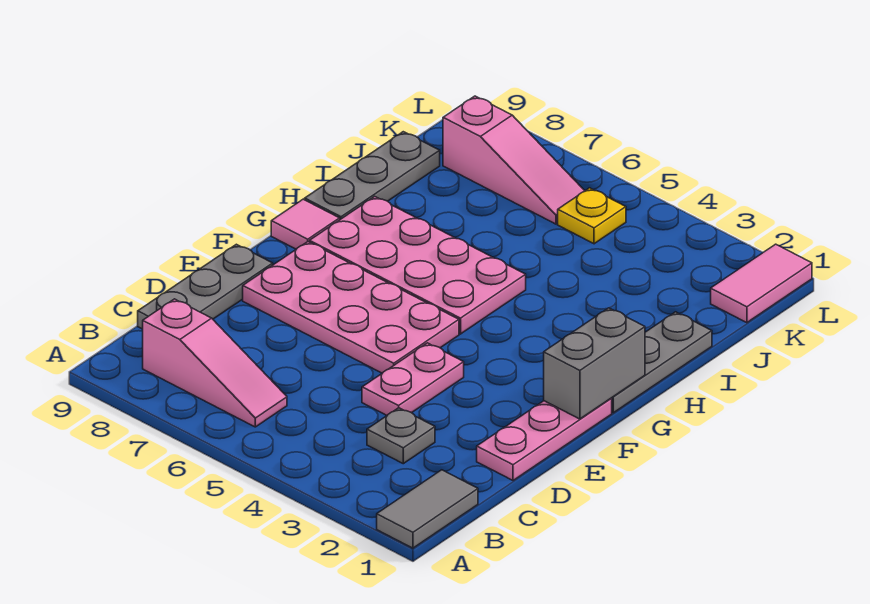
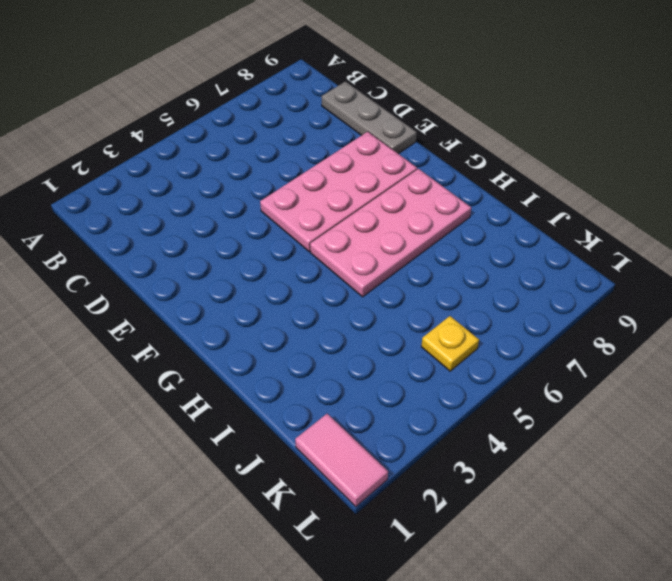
none -> grey 1x2 tile [377,470,478,548]
none -> pink 1x3 slope [143,299,287,427]
none -> grey 1x1 plate [367,408,435,464]

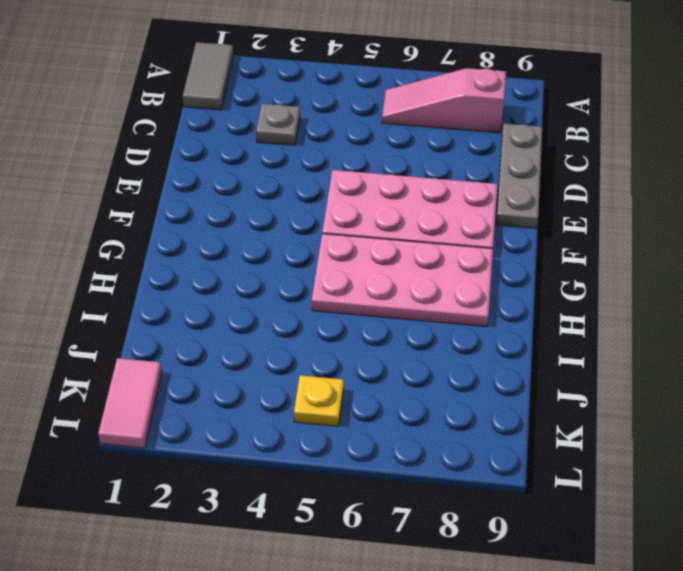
none -> pink 1x3 plate [477,398,612,480]
none -> pink 1x2 plate [362,343,464,415]
none -> grey 1x3 plate [612,312,712,413]

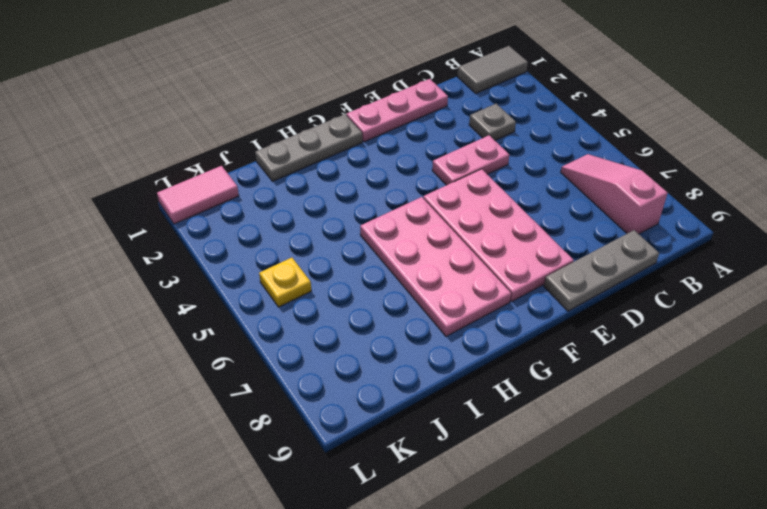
none -> pink 1x1 tile [271,199,340,249]
none -> grey 1x3 plate [305,132,440,219]
none -> pink 1x3 slope [443,96,585,224]

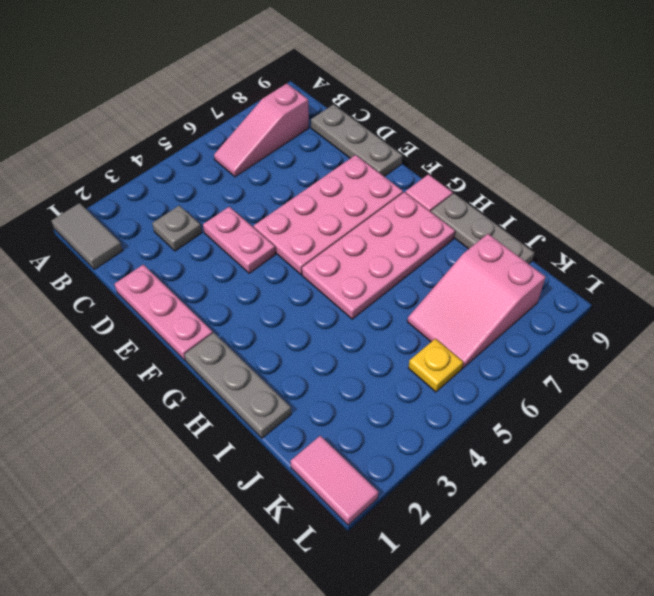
pink 2x3 slope [407,234,546,368] -> pink 1x3 slope [443,96,585,224]
none -> grey 1x2 brick [544,308,645,419]

